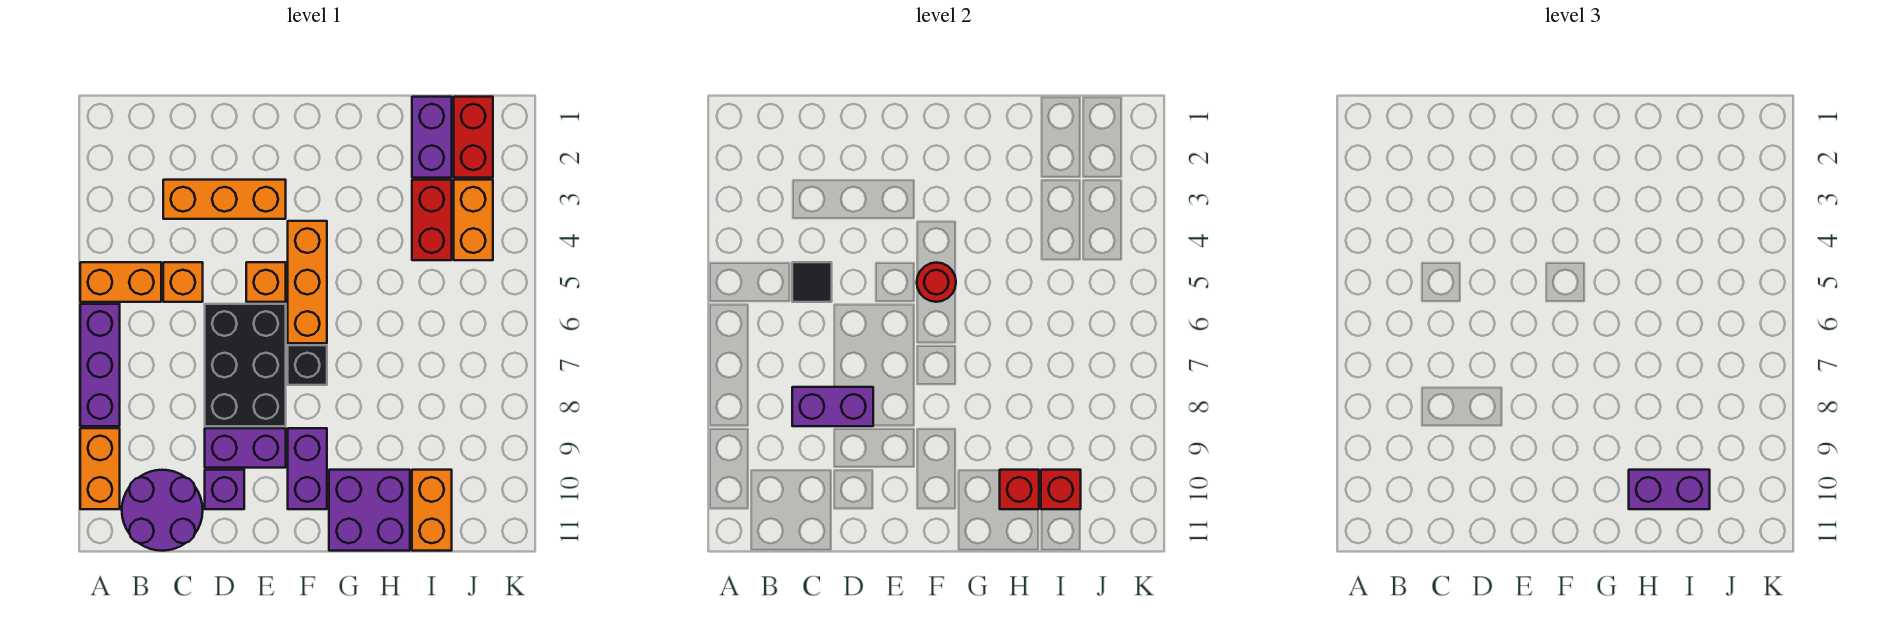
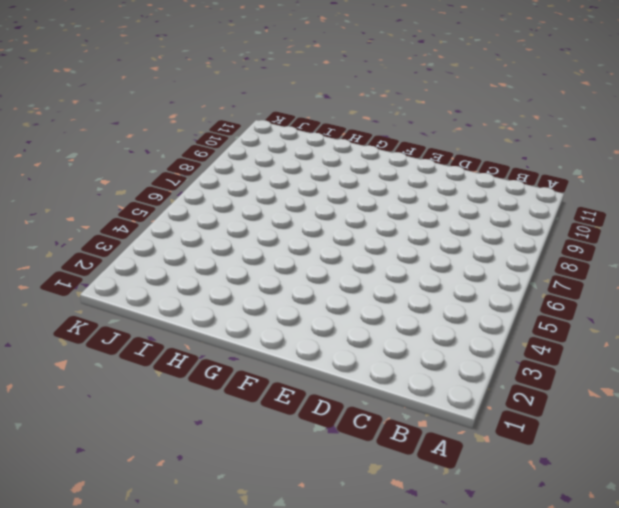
none -> orange 1x2 brick [80,262,161,302]
none -> purple 1x3 brick [80,304,120,426]
none -> orange 1x2 brick [80,428,120,509]

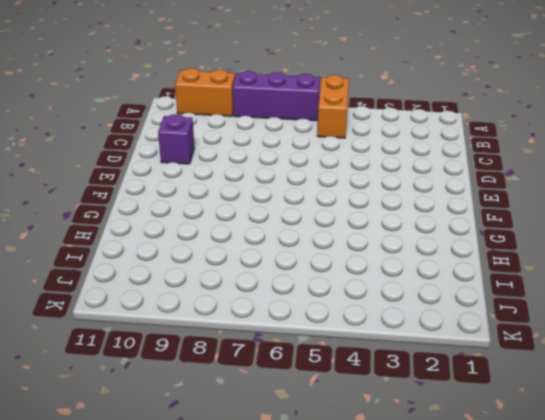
none -> purple 2x2 round brick [122,470,203,551]
none -> orange 1x3 brick [163,180,286,219]
none -> orange 1x1 brick [163,262,203,302]

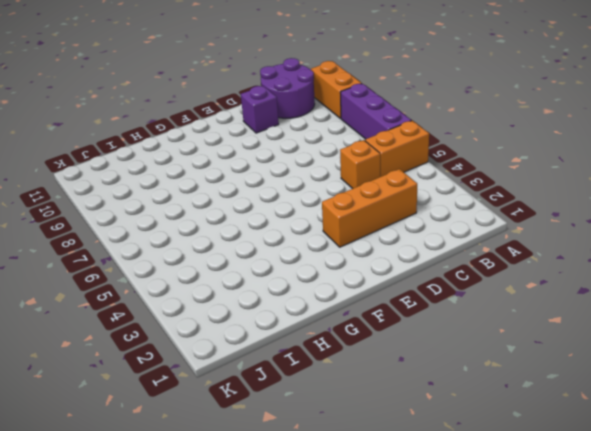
none -> black 2x3 brick [205,304,286,426]
none -> purple 1x2 brick [205,428,286,468]
none -> orange 1x1 brick [246,262,286,302]

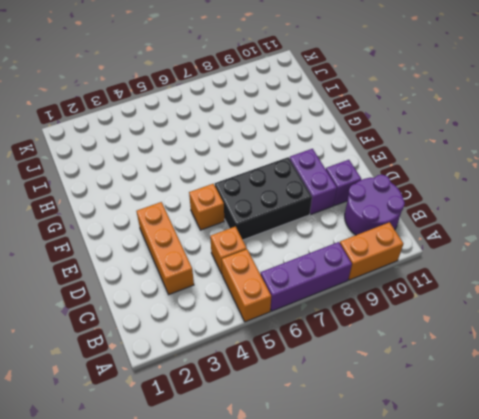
none -> orange 1x3 brick [288,221,327,343]
none -> black 1x1 brick [288,345,327,385]
none -> purple 1x2 brick [288,428,327,509]

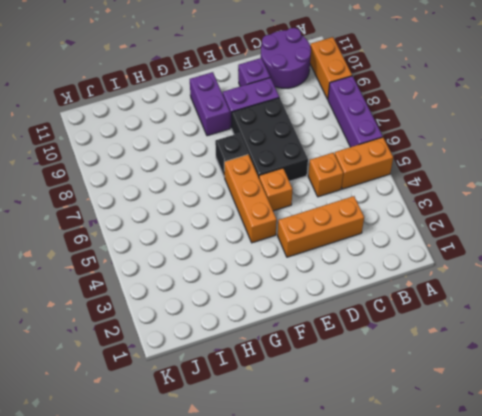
none -> purple 2x2 brick [329,470,410,551]
none -> purple 1x2 brick [412,97,452,178]
none -> red 1x2 brick [412,180,452,260]

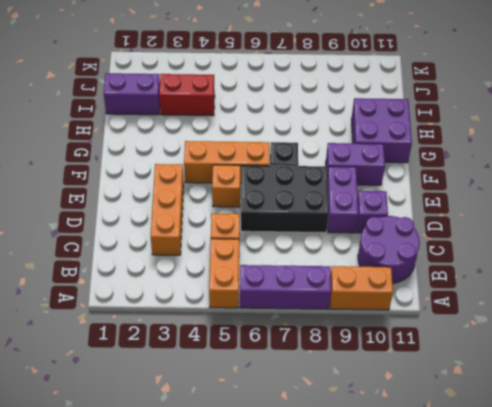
none -> orange 1x2 brick [412,470,452,551]
none -> red 1x2 brick [454,97,493,178]
none -> orange 1x2 brick [454,180,493,260]

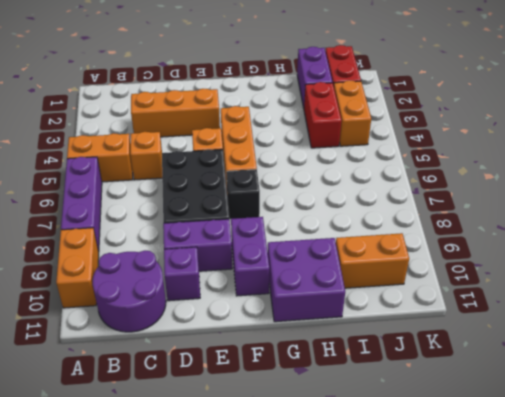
orange 1x2 brick [336,233,409,288] -> orange 1x2 brick turned to [412,470,452,551]
none -> black 1x1 tile [792,262,832,302]
none -> purple 1x2 brick [792,387,873,426]
none -> red 1x1 round brick [917,263,956,302]

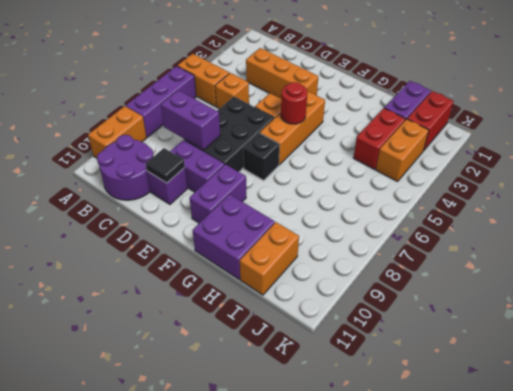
black 1x1 tile [146,148,185,183] -> black 1x1 tile moved to [792,262,832,302]
none -> red 1x1 brick [1000,470,1039,509]
none -> red 1x1 brick [1041,470,1081,509]
none -> purple 1x2 brick [1629,470,1710,509]

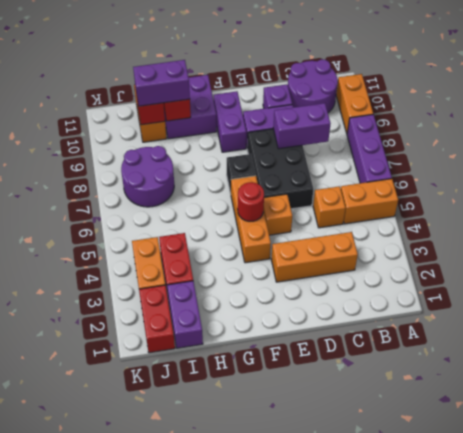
purple 2x2 round brick [121,146,174,207] -> none
none -> black 1x1 tile [792,262,832,302]

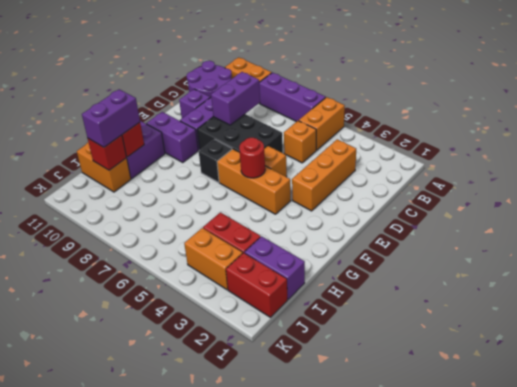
none -> black 1x1 tile [792,262,832,302]

